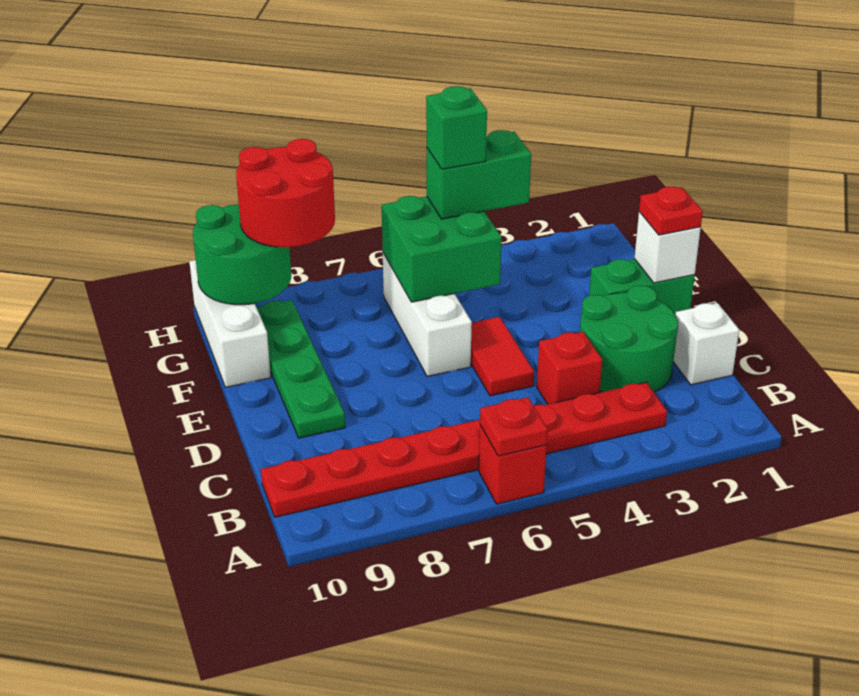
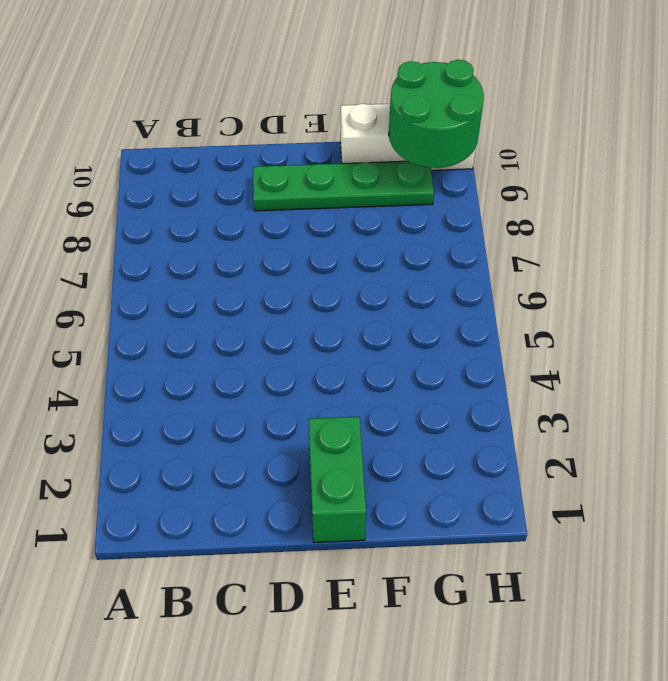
none -> red 1x1 brick [479,425,547,504]
none -> red 1x8 plate [261,382,667,517]
none -> white 1x1 brick [673,303,739,385]

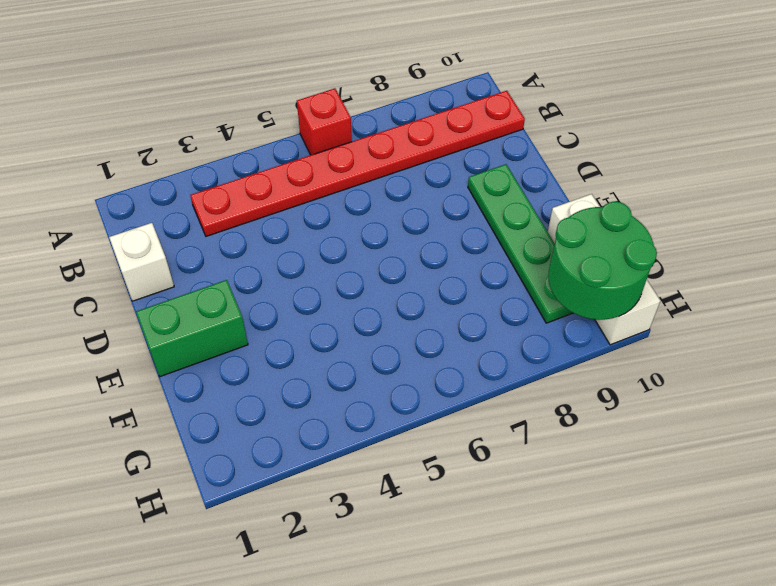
none -> green 2x2 round brick [580,286,678,392]
none -> red 1x1 brick [537,332,602,404]
none -> red 1x2 tile [471,317,534,396]

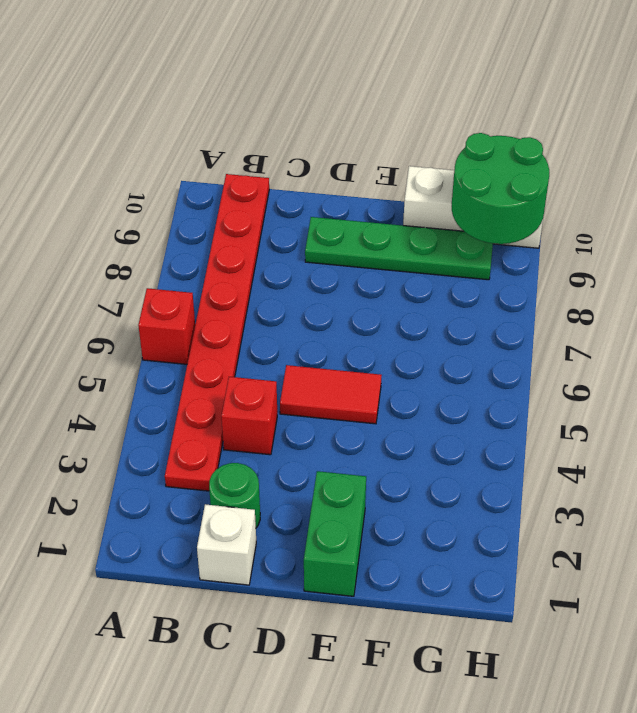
green 1x1 round brick [209,463,260,528] -> green 2x2 round brick [580,286,678,392]
none -> white 1x3 brick [383,253,472,377]
none -> red 1x1 plate [480,397,548,456]
none -> white 1x1 brick [634,212,701,283]

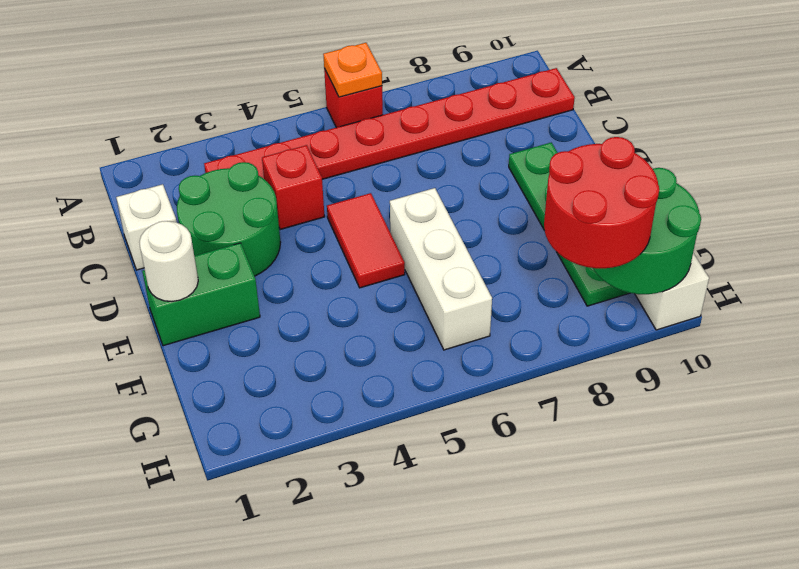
orange 1x1 plate [323,43,382,97] -> red 1x1 plate [480,397,548,456]
white 1x1 round brick [139,221,198,302] -> white 1x1 brick [634,212,701,283]
none -> green 2x2 brick [382,196,502,302]
none -> red 1x1 plate [639,187,703,235]
none -> green 1x2 brick [427,130,531,219]

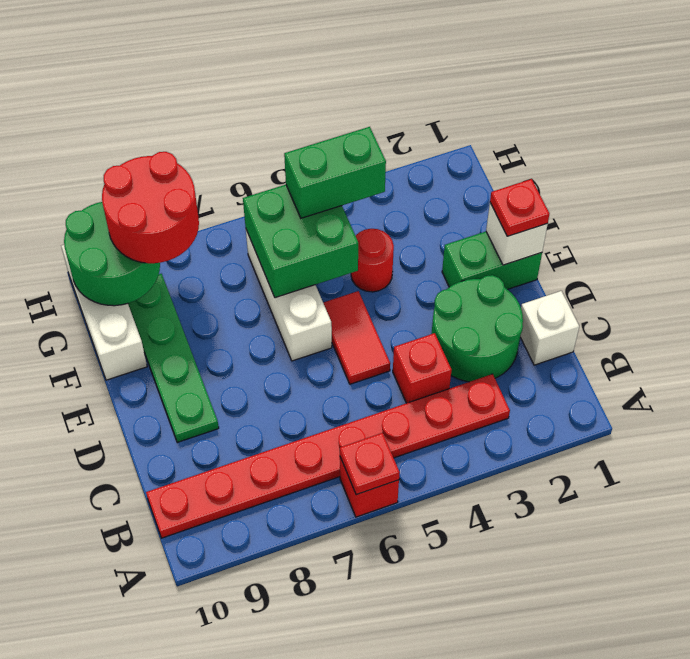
red 1x1 round brick [351,229,394,292] -> none
none -> green 1x1 brick [426,86,487,169]

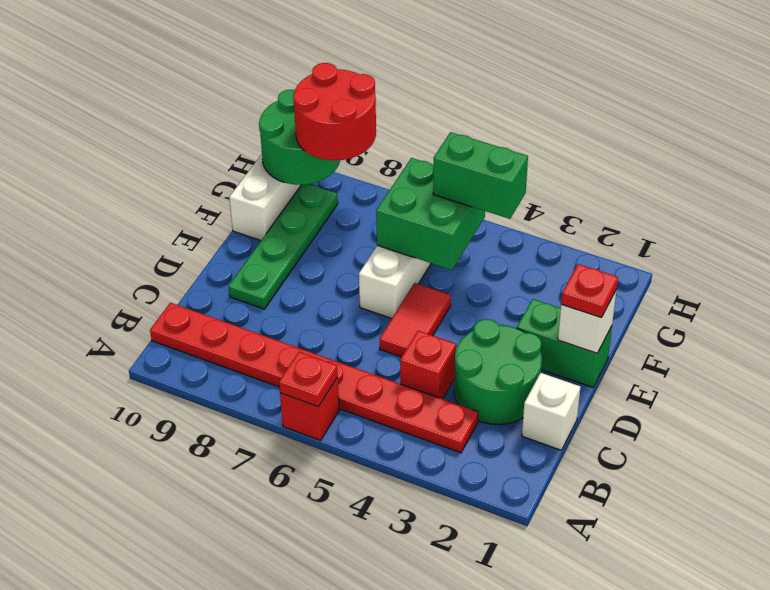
none -> green 1x1 brick [426,86,487,169]

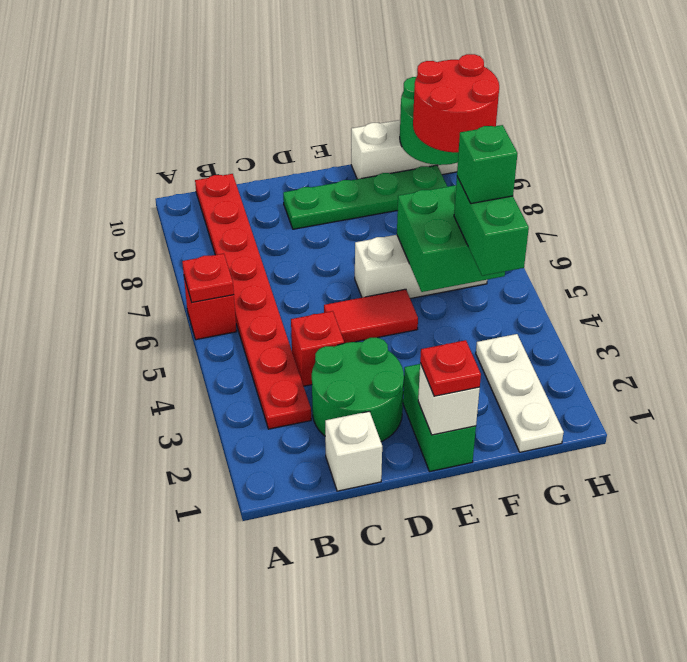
white 1x3 plate [476,334,564,452] -> none

